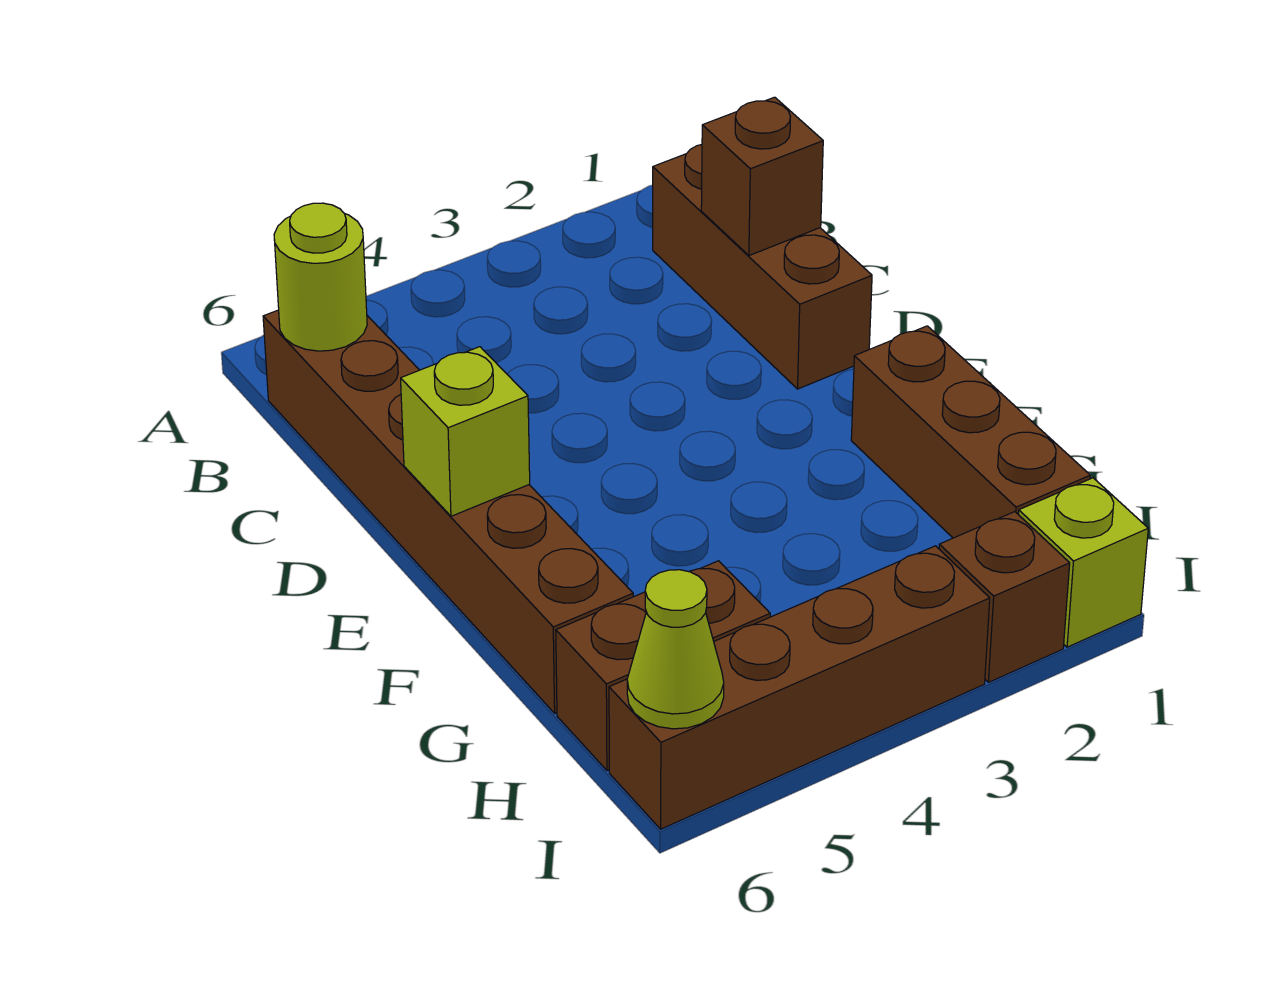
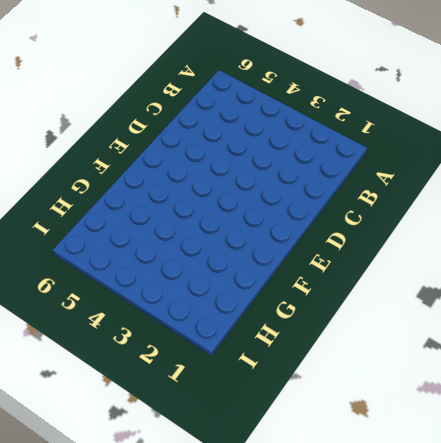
none -> brown 1x3 brick [653,145,872,389]
none -> brown 1x6 brick [263,310,633,713]

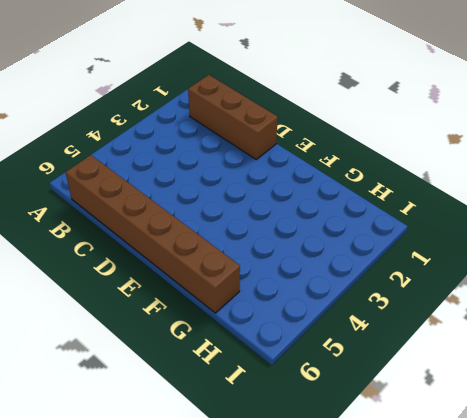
none -> brown 1x3 brick [851,326,1090,538]
none -> brown 1x2 brick [556,561,770,771]

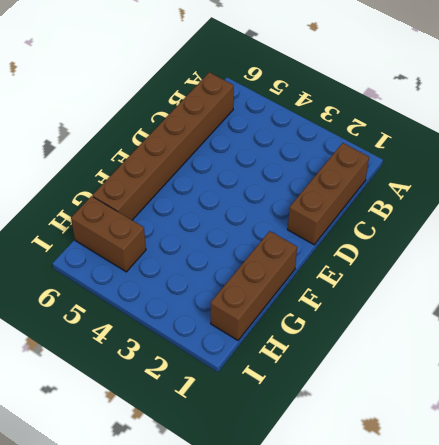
none -> lime 1x1 brick [1018,478,1148,647]
none -> brown 1x1 brick [939,512,1070,682]

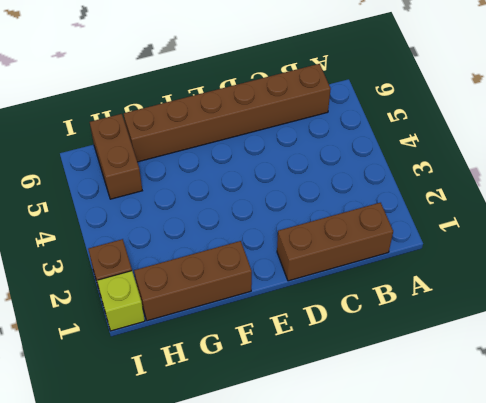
none -> brown 1x4 brick [609,546,990,829]
none -> lime 1x1 round brick [274,203,367,351]

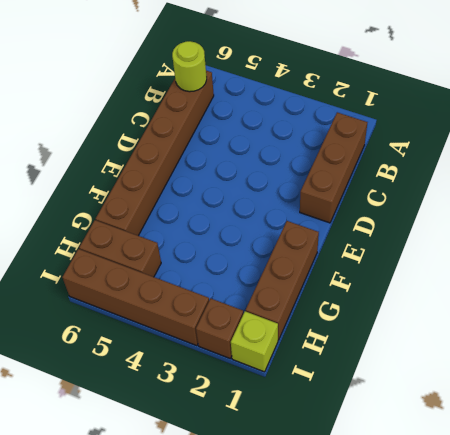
none -> brown 1x1 brick [701,97,823,256]
none -> lime 1x1 brick [401,347,530,516]

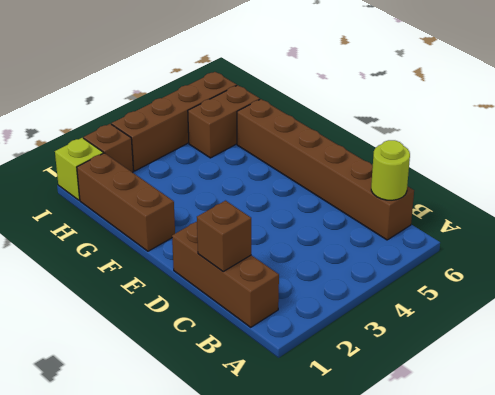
none -> lime 1x1 brick [401,347,530,516]
none -> lime 1x1 cone [627,570,724,729]

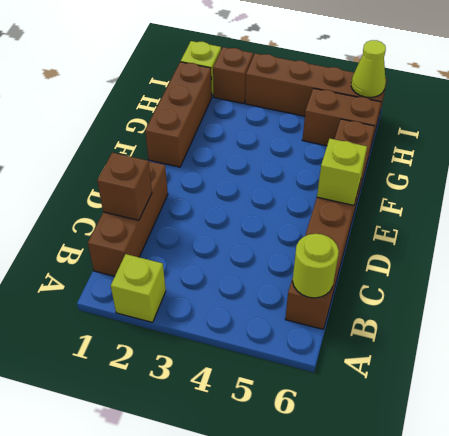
lime 1x1 brick [111,254,166,322] -> none

